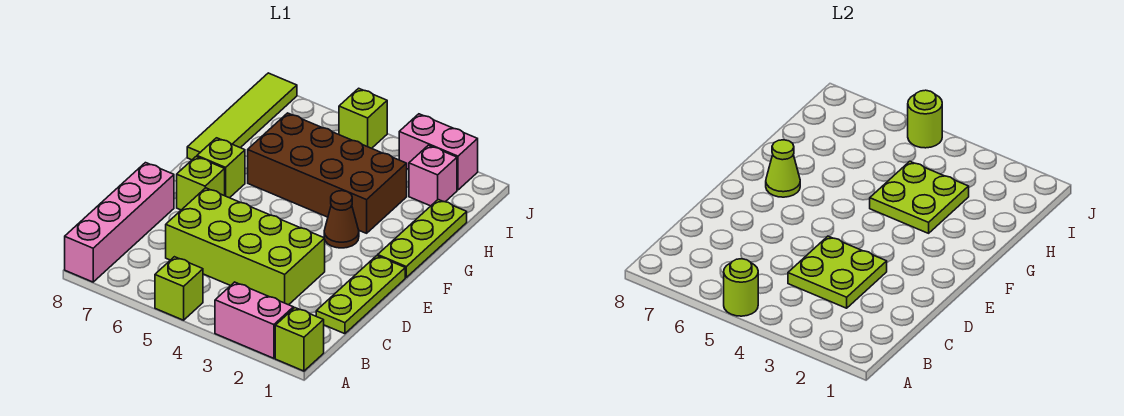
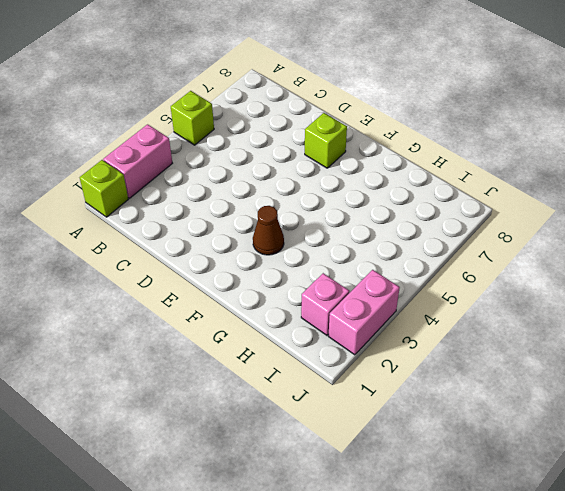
none -> pink 1x4 brick [65,163,174,282]
none -> lime 1x3 plate [316,256,405,334]
none -> lime 2x4 brick [166,188,325,305]

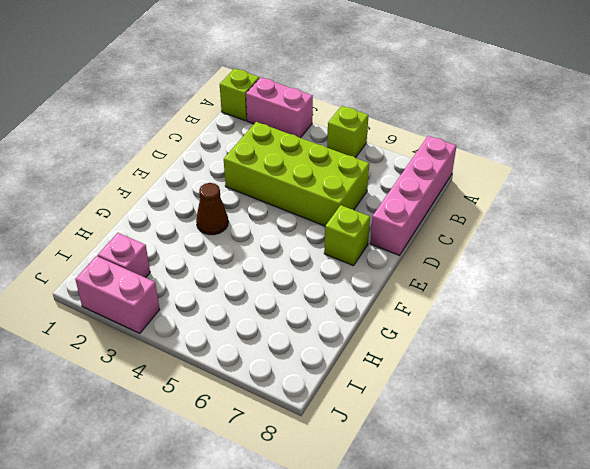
none -> lime 1x3 plate [316,256,405,334]
none -> lime 1x3 plate [378,200,467,277]
none -> lime 1x1 brick [197,138,245,198]

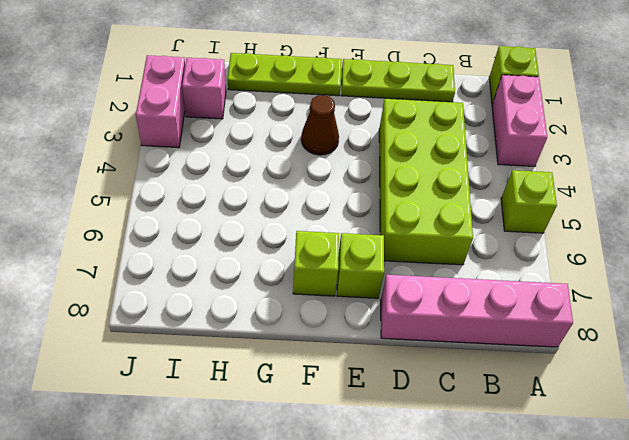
none -> brown 2x4 brick [248,113,407,233]
none -> lime 1x4 tile [187,73,297,160]
none -> lime 1x1 brick [339,88,387,148]

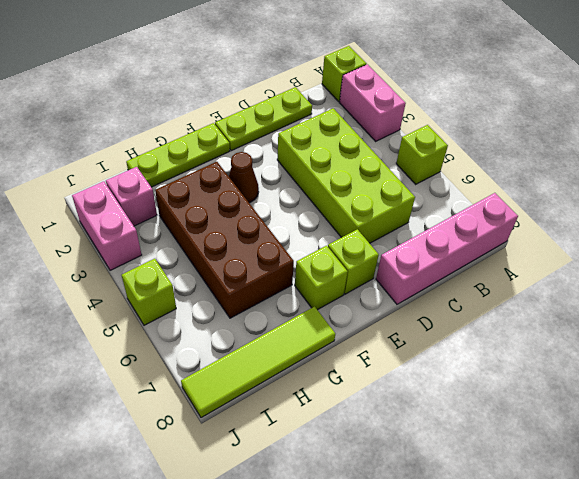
none -> lime 1x1 round brick [724,259,758,316]
none -> lime 2x2 plate [788,236,887,308]
none -> lime 1x1 cone [766,140,800,197]

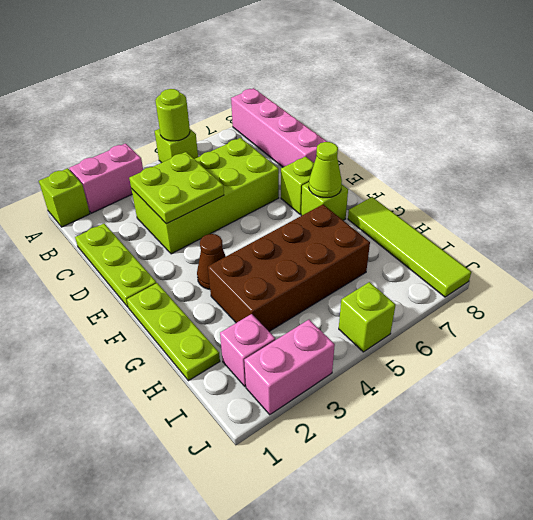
none -> lime 2x2 plate [870,161,969,233]
none -> lime 1x1 round brick [908,90,942,148]

